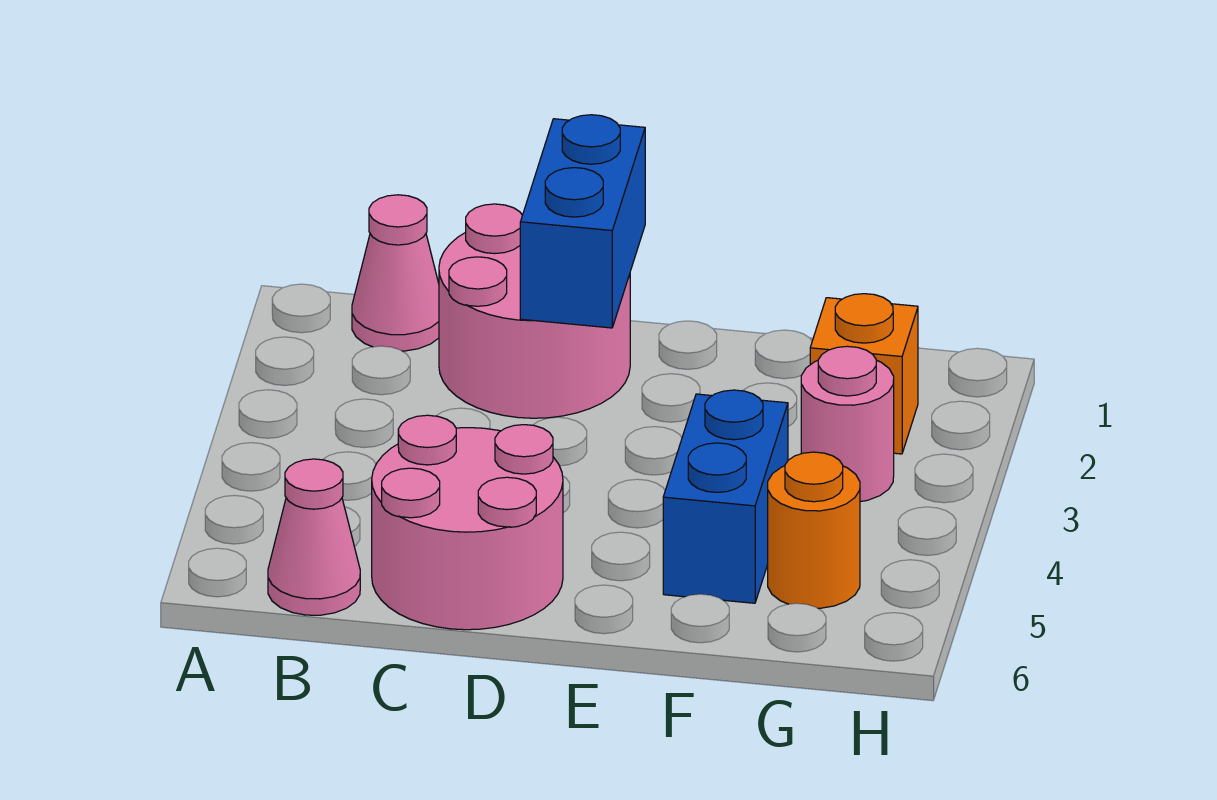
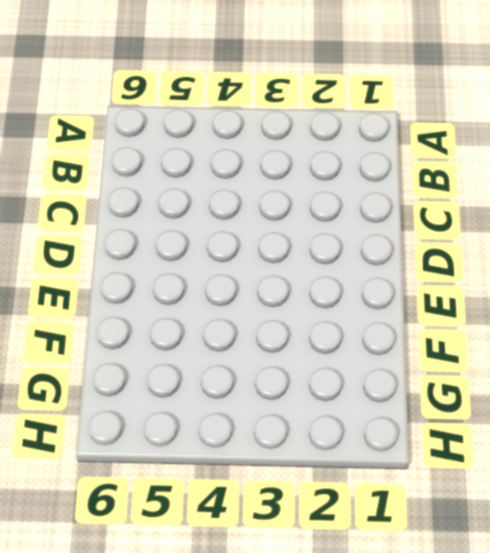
none -> pink 1x1 cone [352,195,439,351]
none -> pink 1x1 cone [268,459,360,615]

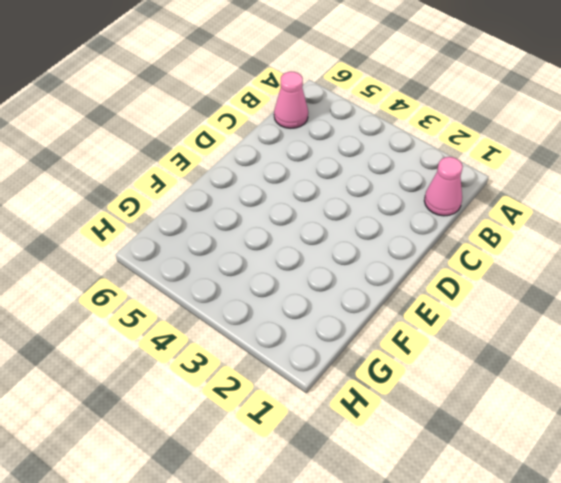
none -> pink 2x2 round brick [439,204,630,418]
none -> pink 2x2 round brick [372,415,563,630]

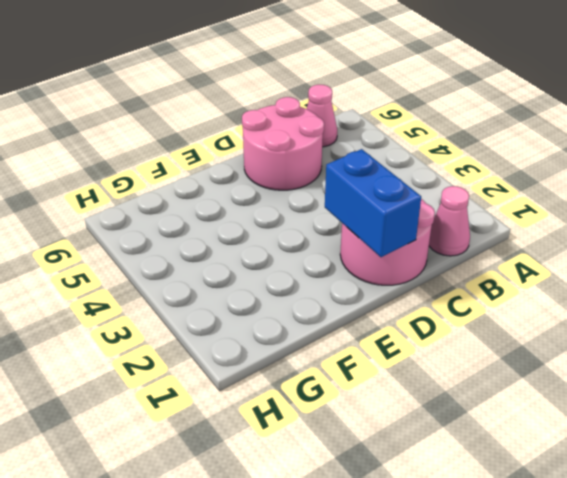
none -> blue 1x2 brick [663,390,788,603]
none -> orange 1x1 brick [810,294,918,454]

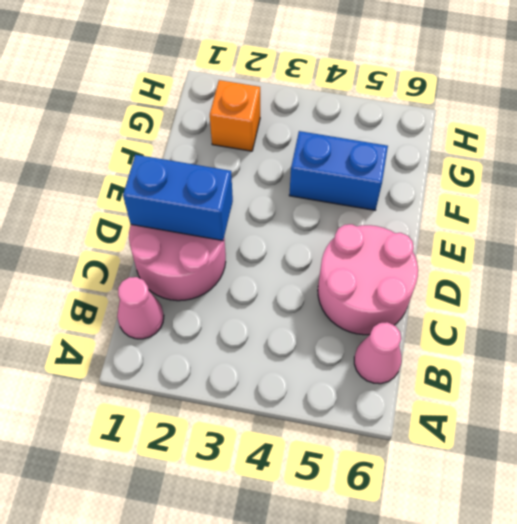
none -> pink 1x1 round brick [801,346,894,502]
none -> orange 1x1 round brick [768,452,860,608]

